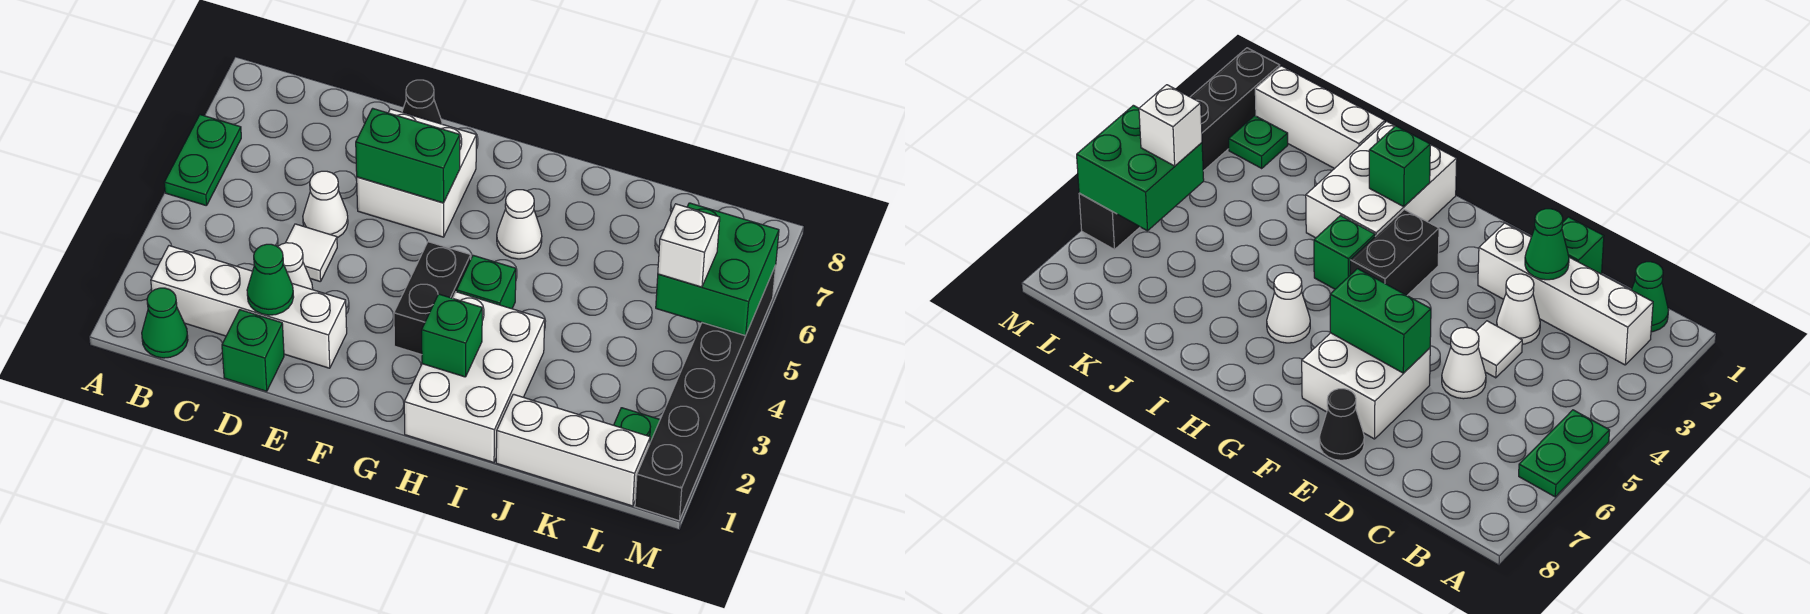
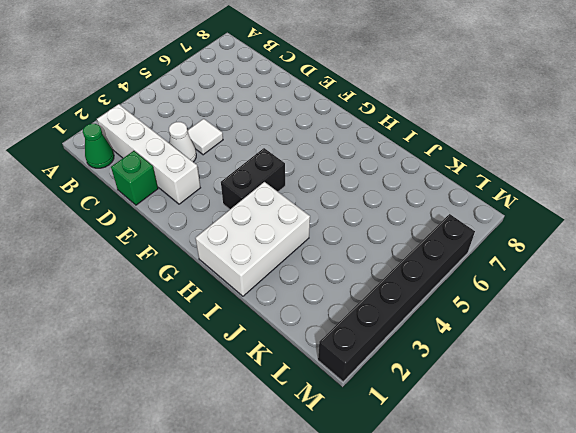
none -> green 1x2 plate [164,115,241,206]
none -> white 1x1 cone [303,171,348,238]
none -> white 2x2 brick [357,109,476,237]

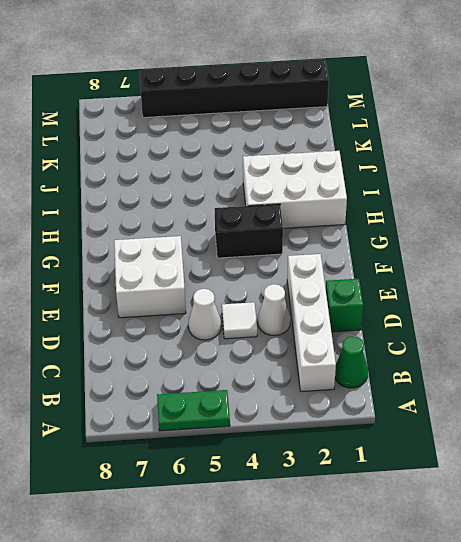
none -> black 1x1 cone [402,80,442,124]
none -> green 1x1 brick [457,255,516,309]
none -> white 1x1 cone [497,190,542,259]

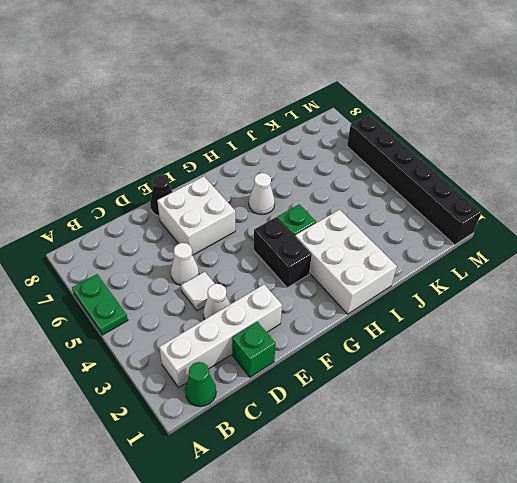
none -> white 1x3 brick [496,394,650,506]
none -> green 1x1 plate [614,408,660,442]
none -> green 1x1 cone [247,244,294,315]

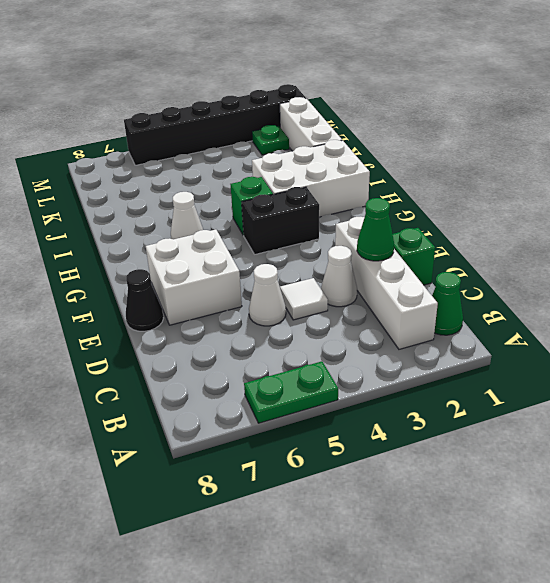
none -> green 1x2 brick [356,108,460,203]
none -> green 1x1 brick [422,294,482,377]
none -> green 2x2 brick [656,203,779,336]

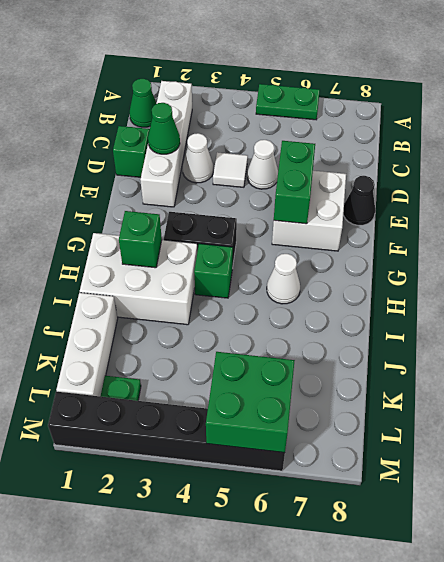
none -> white 1x1 brick [658,204,720,287]

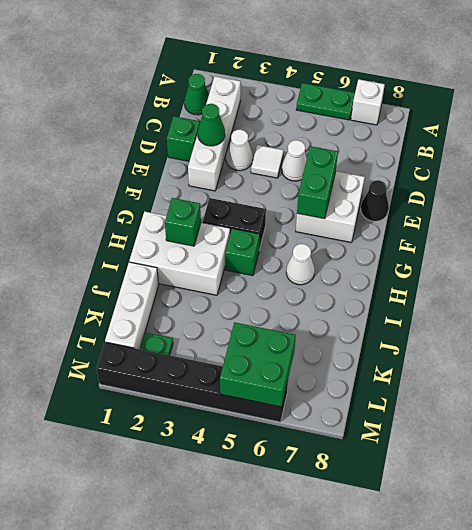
white 1x1 brick [351,79,385,125] -> white 1x1 brick moved to [658,204,720,287]

